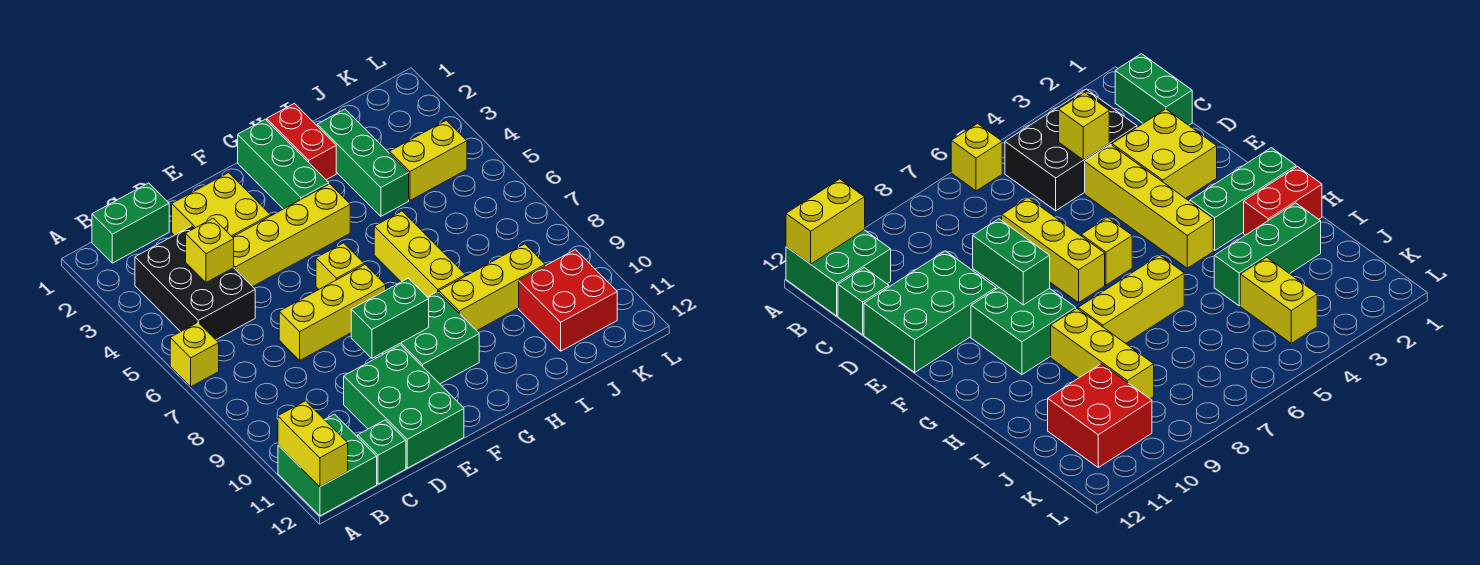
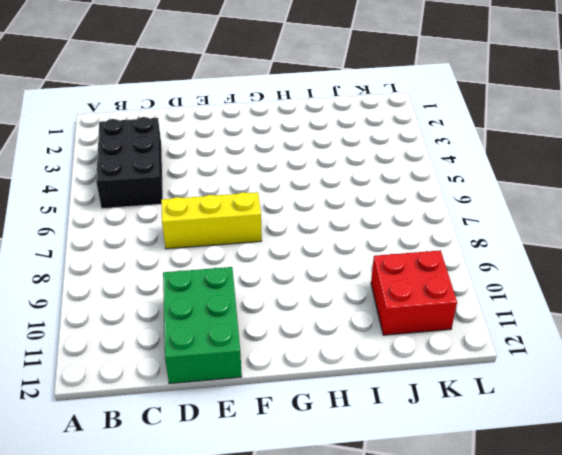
none -> yellow 1x1 brick [170,323,219,387]
none -> green 2x2 brick [278,414,377,516]
none -> green 1x2 brick [92,183,169,263]

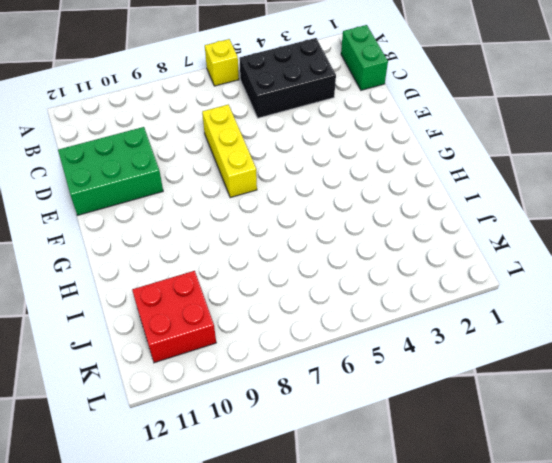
none -> green 2x2 brick [278,414,377,516]
none -> green 1x1 brick [358,420,406,484]
none -> yellow 2x2 brick [172,173,271,237]

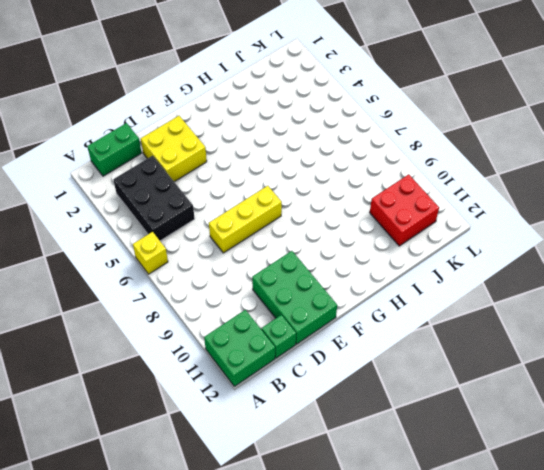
none -> yellow 1x4 brick [233,184,350,287]
none -> yellow 1x1 brick [316,243,364,289]
none -> green 2x2 brick [383,292,479,384]

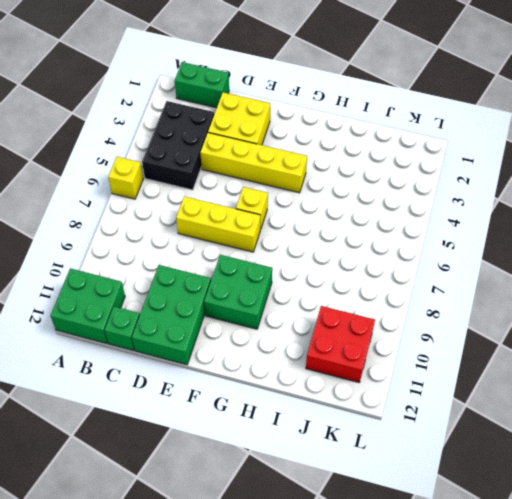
none -> green 1x3 brick [238,119,329,209]
none -> red 1x2 brick [267,103,336,180]
none -> yellow 1x3 brick [374,211,466,297]

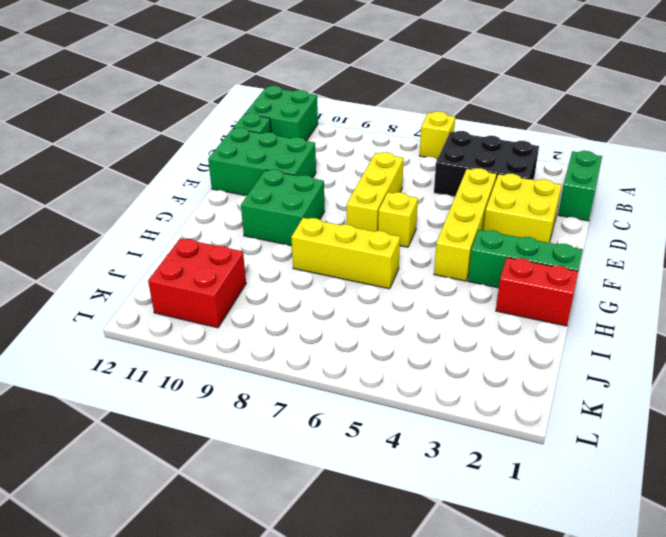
none -> yellow 1x3 brick [439,244,545,331]
none -> green 1x3 brick [317,109,409,216]
none -> yellow 1x2 brick [390,120,467,200]

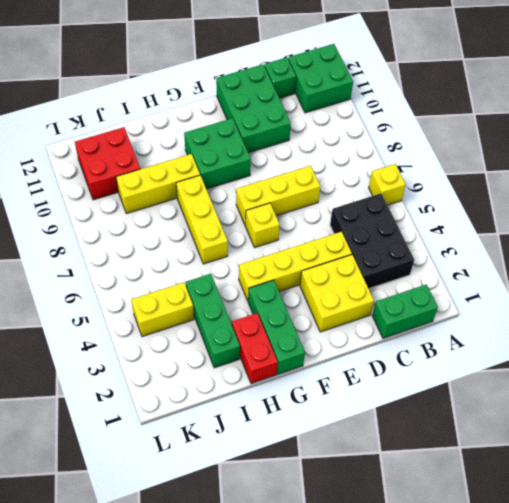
none -> yellow 1x2 brick [278,401,348,487]
none -> yellow 1x1 brick [186,218,234,283]
none -> green 1x2 brick [351,278,429,358]

